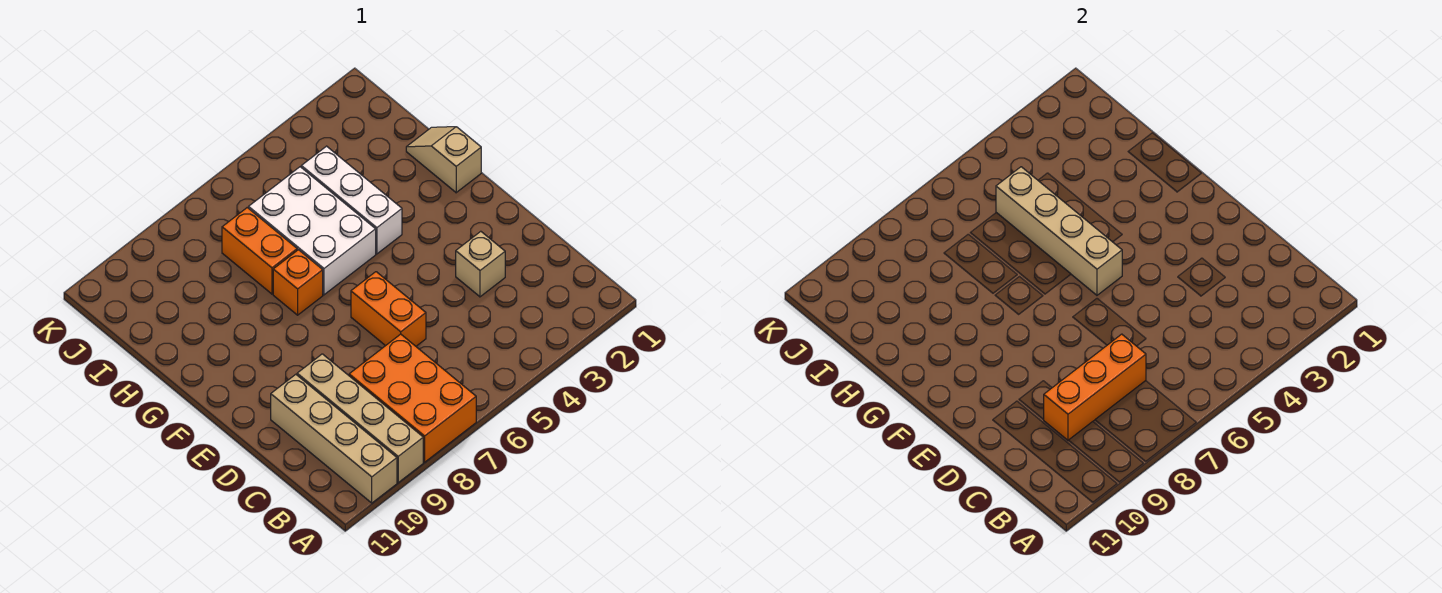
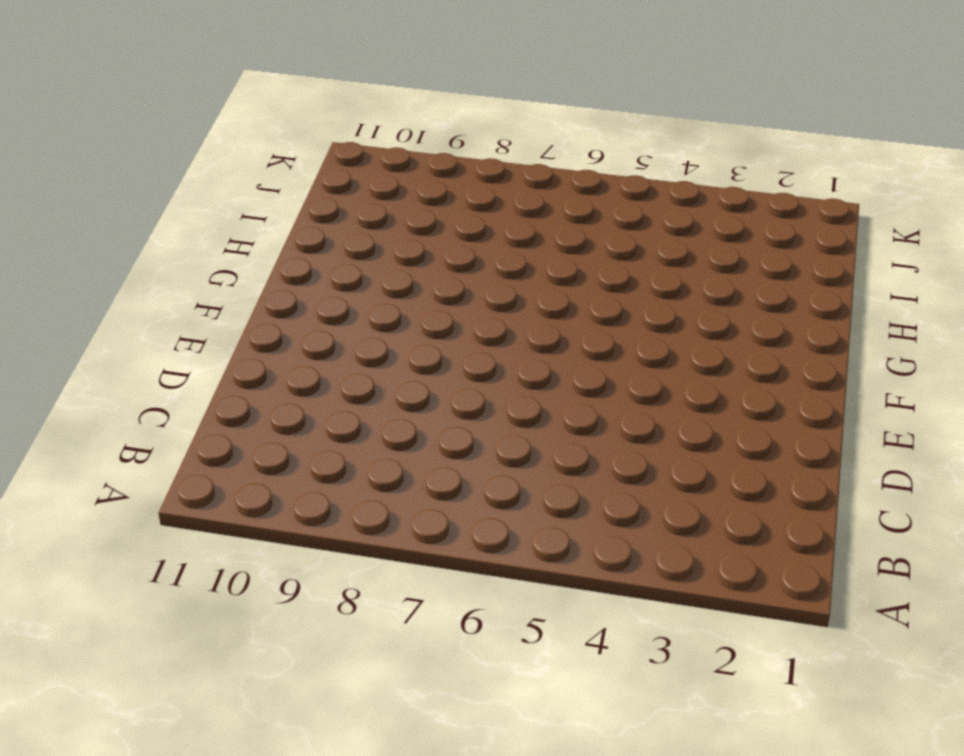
none -> orange 2x3 brick [349,334,476,462]
none -> tan 1x4 brick [297,354,423,483]
none -> tan 1x4 brick [271,374,397,503]

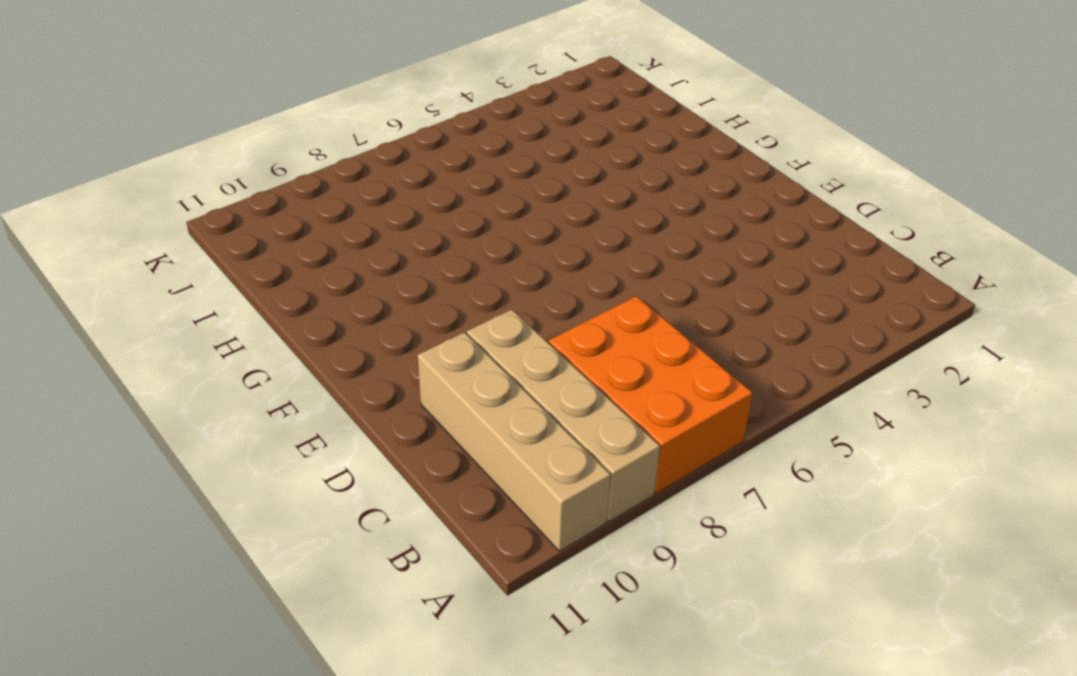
none -> tan 1x1 brick [456,231,505,297]
none -> orange 1x2 brick [351,272,426,346]
none -> tan 1x2 slope [406,127,481,193]

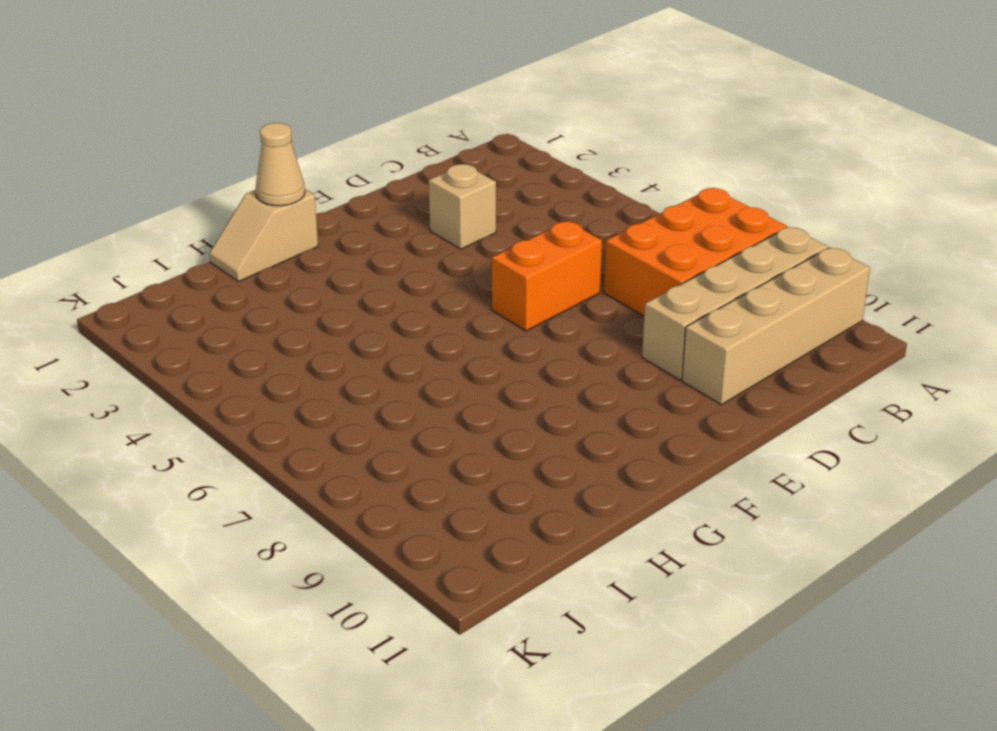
tan 1x1 cone [256,123,305,206] -> none
none -> white 1x3 brick [301,146,402,254]
none -> white 2x3 brick [249,167,376,295]
none -> orange 1x1 brick [273,250,323,315]

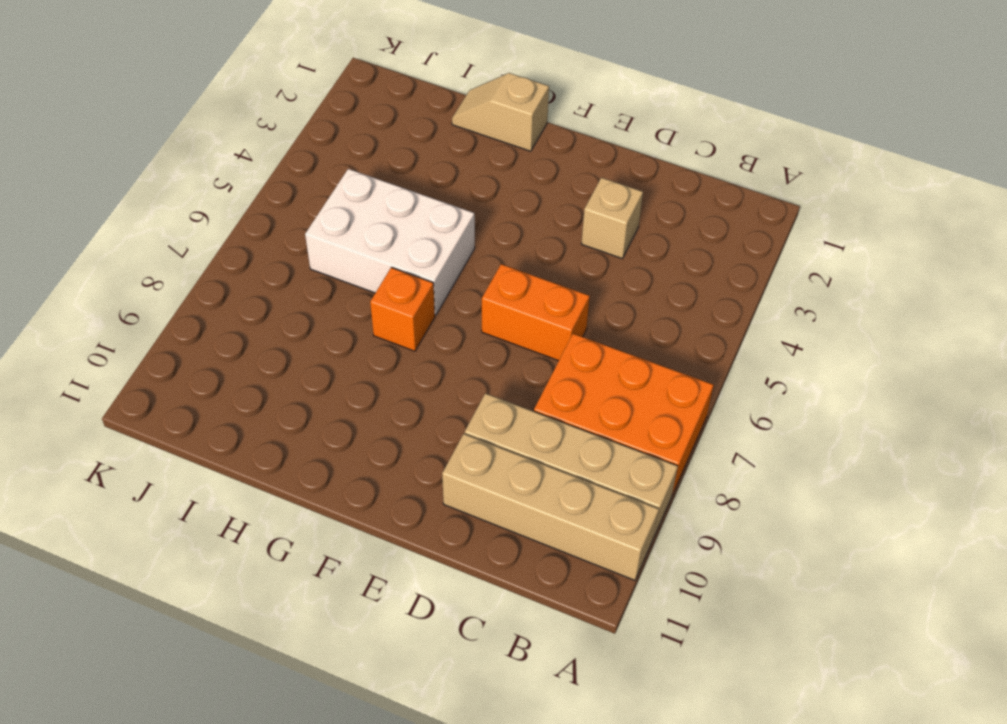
none -> white 1x3 brick [301,146,402,254]
none -> orange 1x2 brick [222,208,297,294]
none -> orange 1x3 brick [1044,334,1146,440]

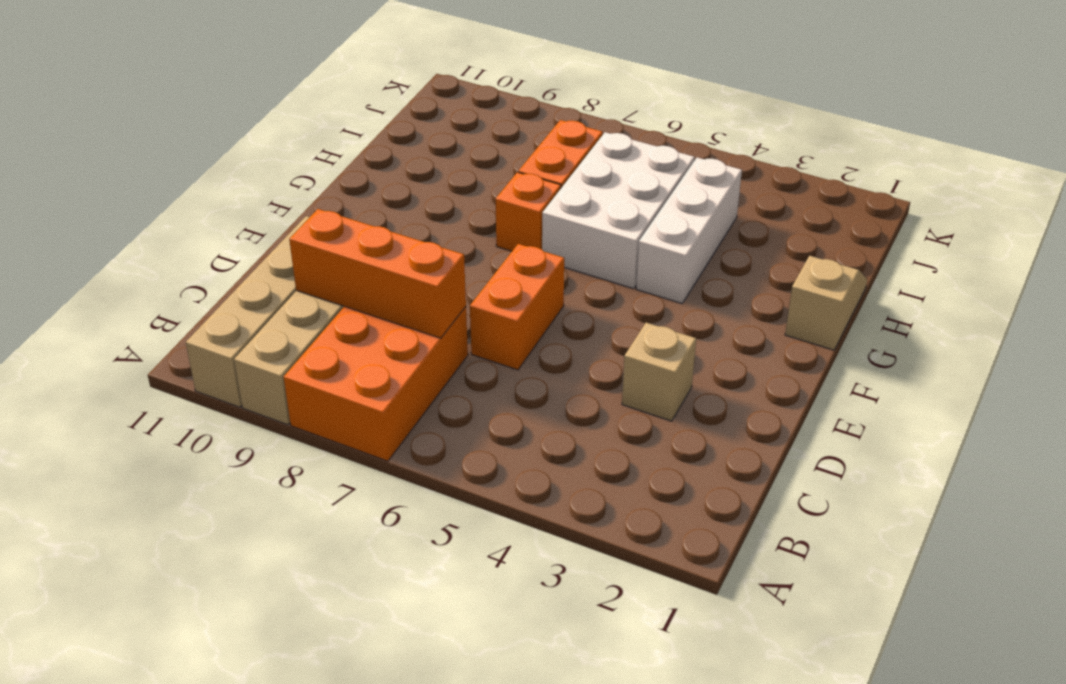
none -> tan 1x4 brick [996,167,1122,295]

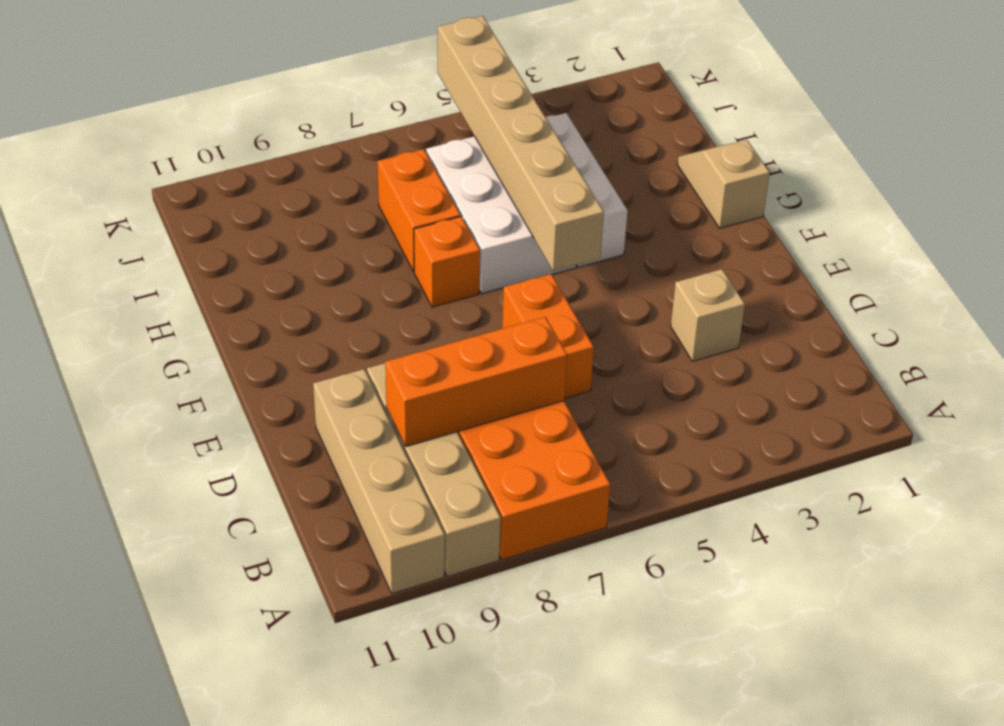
tan 1x6 brick [438,16,604,271] -> tan 1x4 brick [996,167,1122,295]

